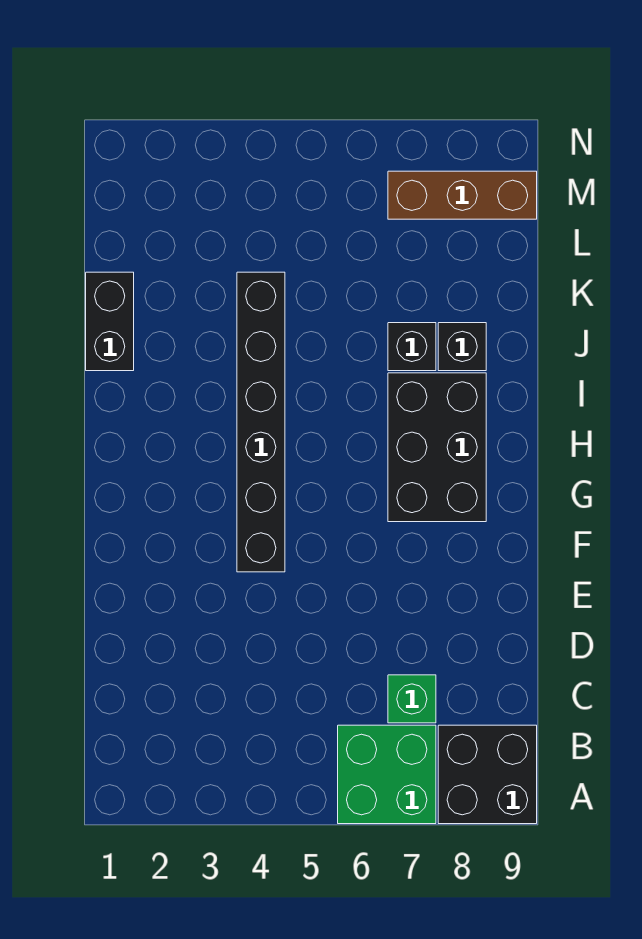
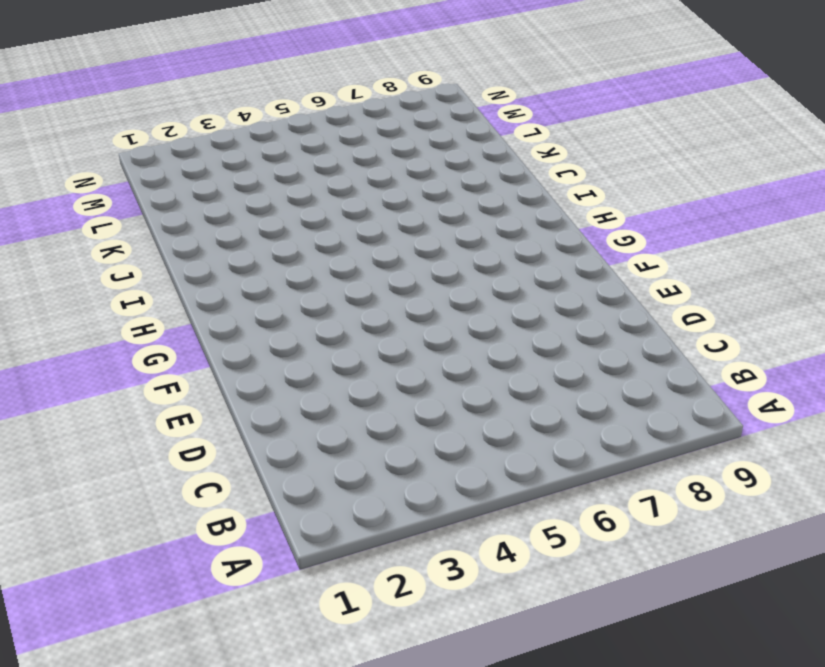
none -> green 2x2 brick [338,725,436,824]
none -> black 2x2 brick [438,725,537,824]

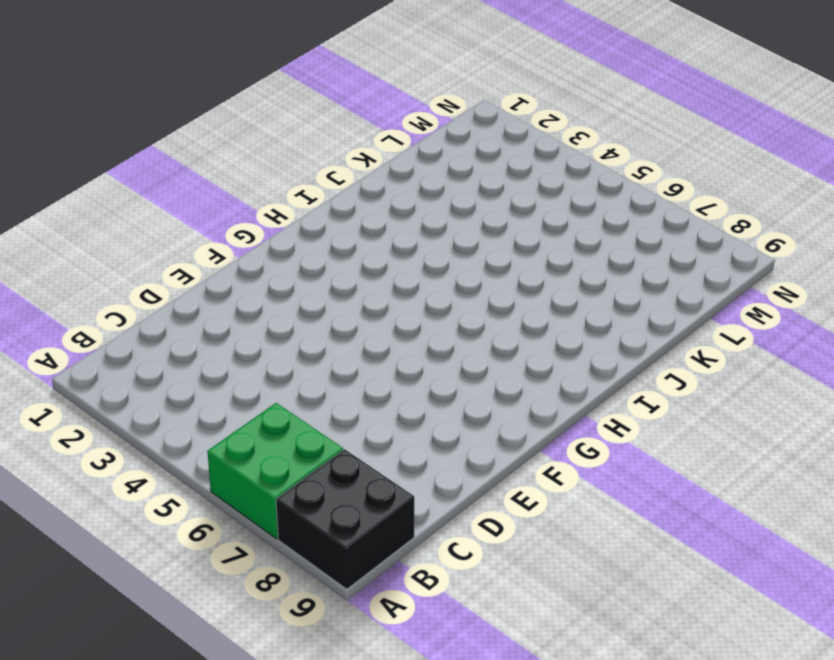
none -> green 1x1 brick [388,675,436,723]
none -> black 1x6 brick [237,272,285,572]

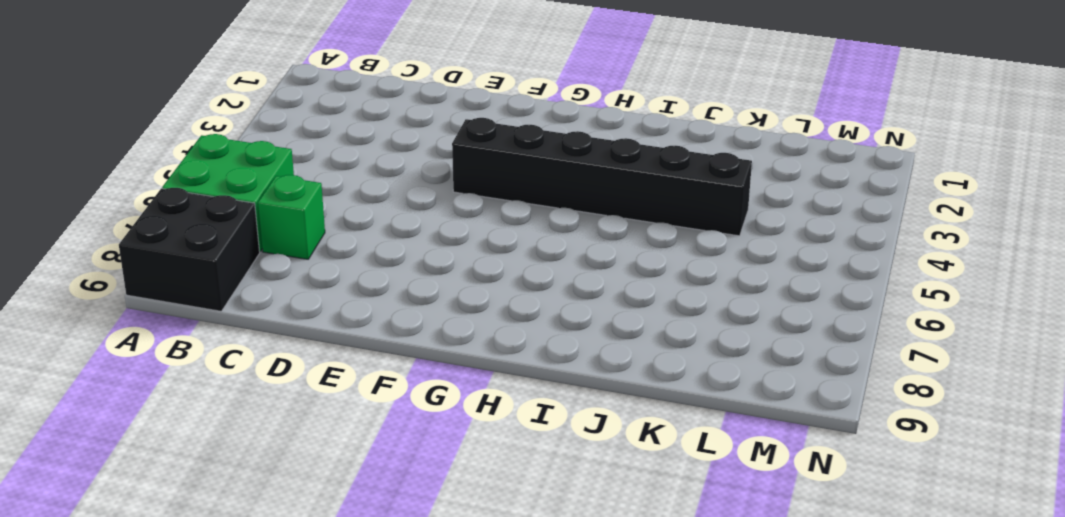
none -> black 2x3 brick [388,373,486,522]
none -> black 1x2 brick [86,272,134,371]

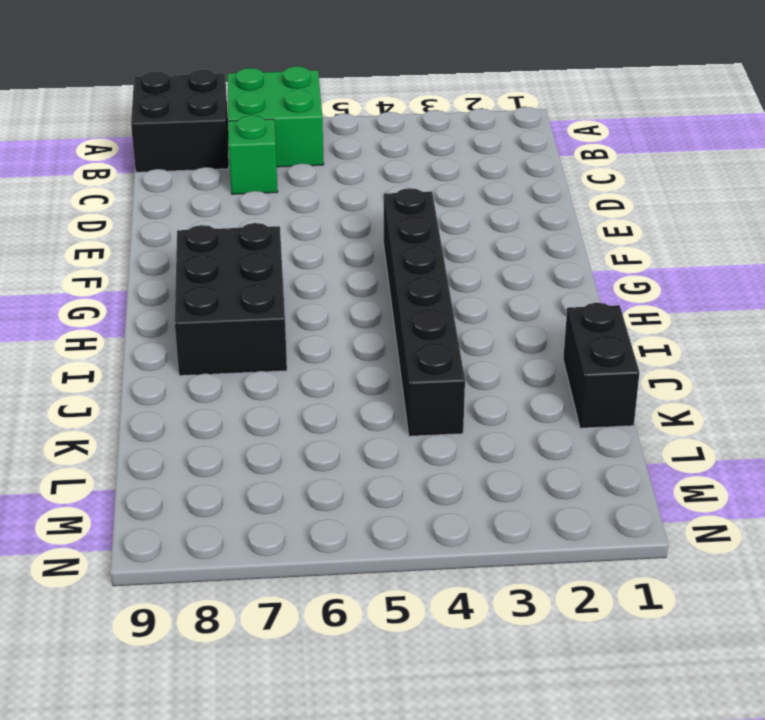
none -> black 1x1 brick [388,323,436,371]
none -> black 1x1 brick [438,323,486,371]

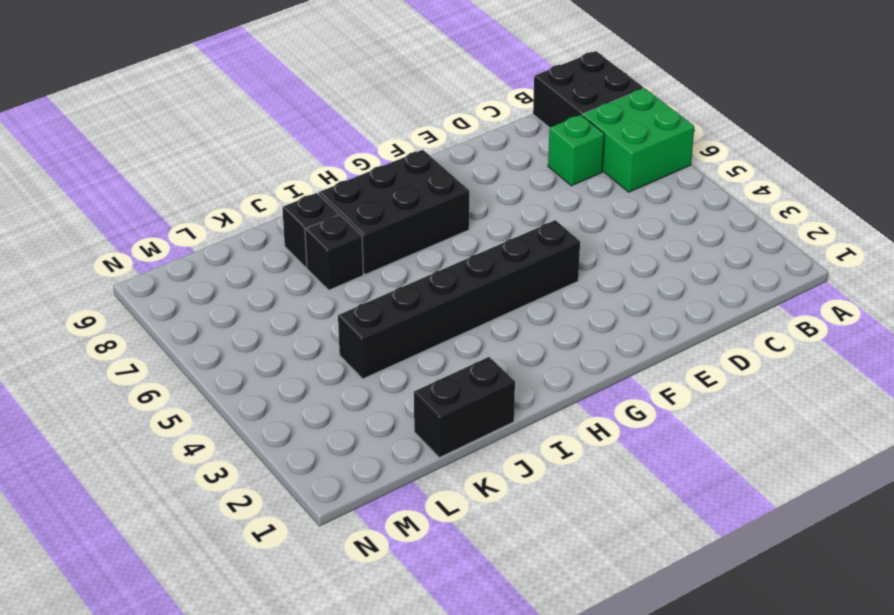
none -> brown 1x3 brick [388,171,537,219]

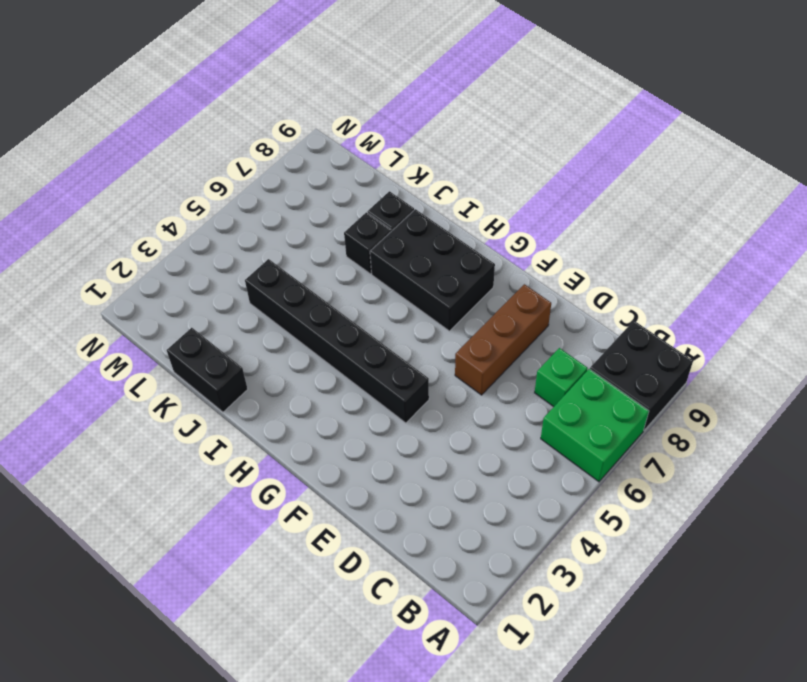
brown 1x3 brick [455,284,551,395] -> brown 1x3 brick moved to [388,171,537,219]

